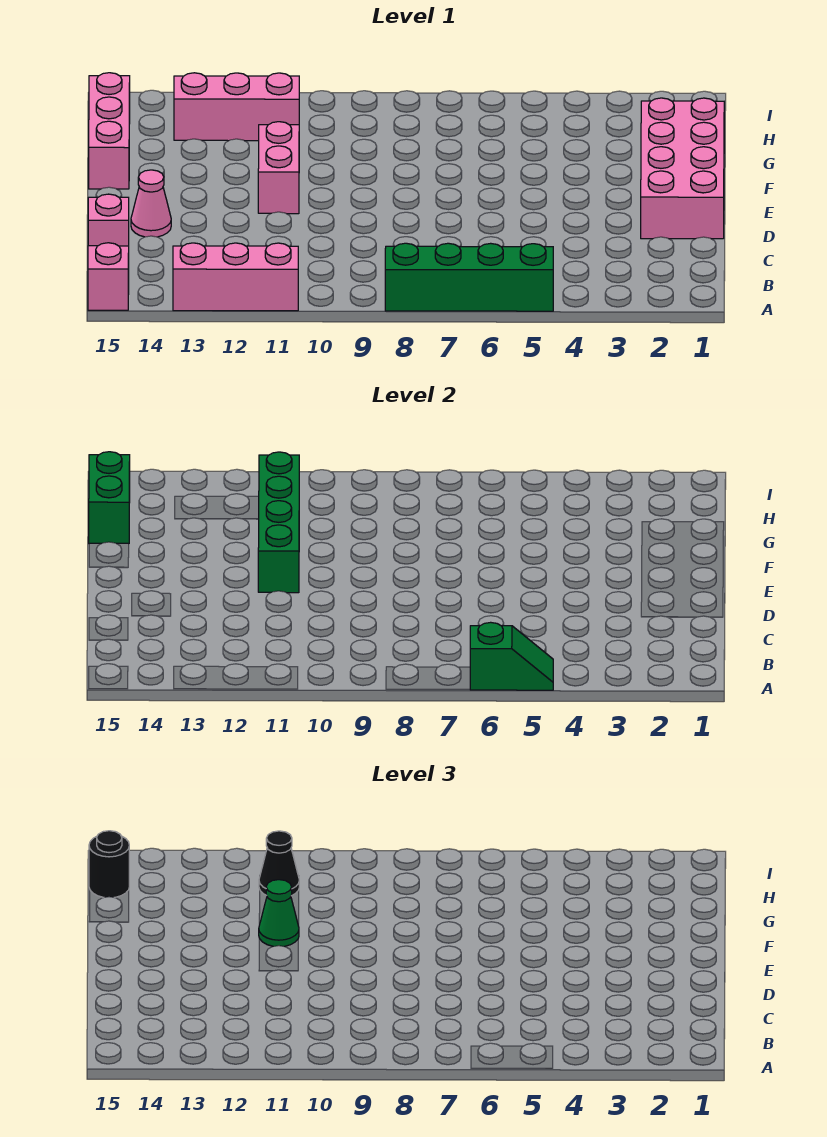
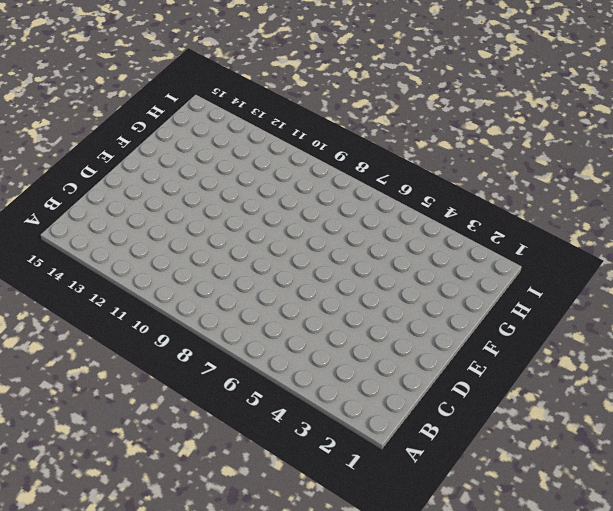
none -> green 1x4 brick [385,243,553,311]
none -> pink 1x3 brick [173,243,298,311]
none -> pink 1x1 brick [88,243,129,310]

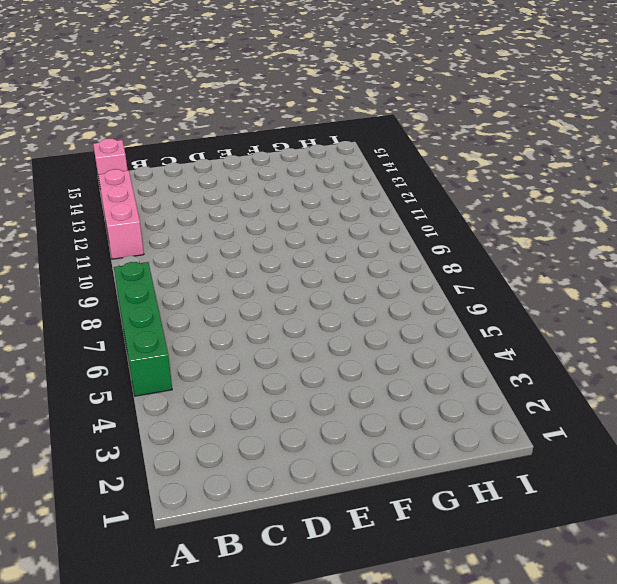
none -> pink 1x1 brick [88,194,129,246]
none -> pink 2x4 brick [641,98,724,239]
none -> pink 1x1 cone [131,170,171,237]

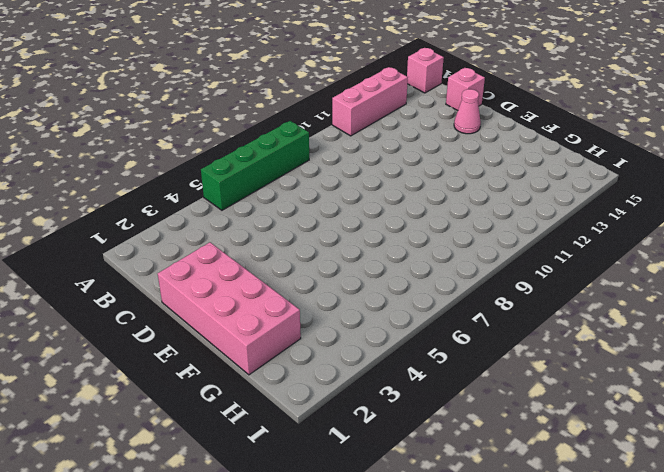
none -> pink 1x2 brick [258,122,299,214]
none -> pink 1x3 brick [89,73,130,189]
none -> pink 1x3 brick [174,73,299,141]

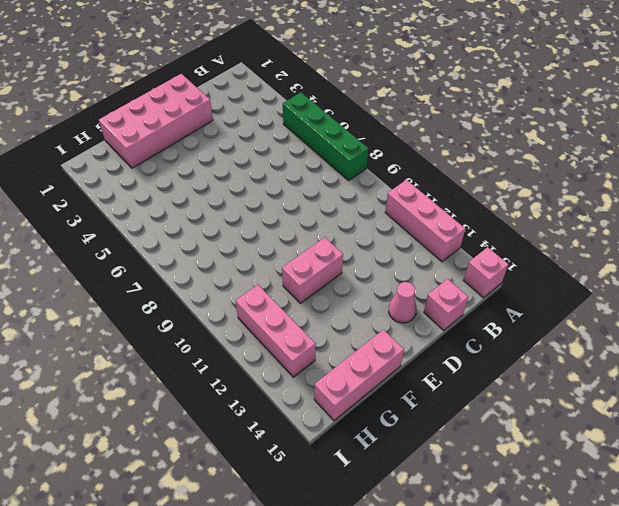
none -> green 1x2 slope [470,622,553,690]
none -> green 1x4 brick [258,452,299,593]
none -> green 1x2 brick [89,452,130,543]

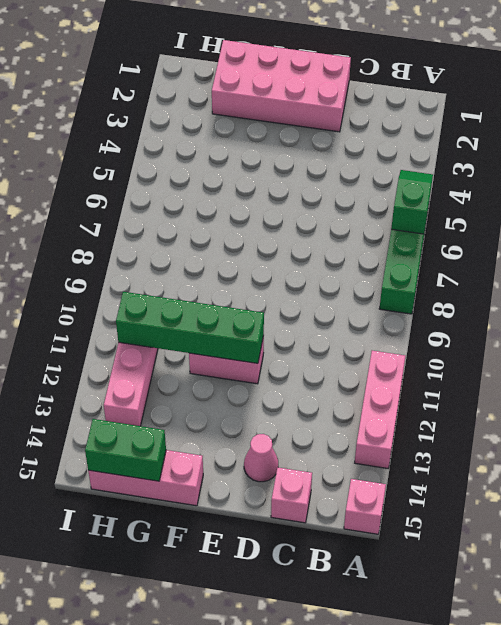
none -> green 1x1 cone [259,880,299,946]
none -> black 1x1 cone [259,831,299,896]
none -> black 1x1 round brick [89,831,129,897]

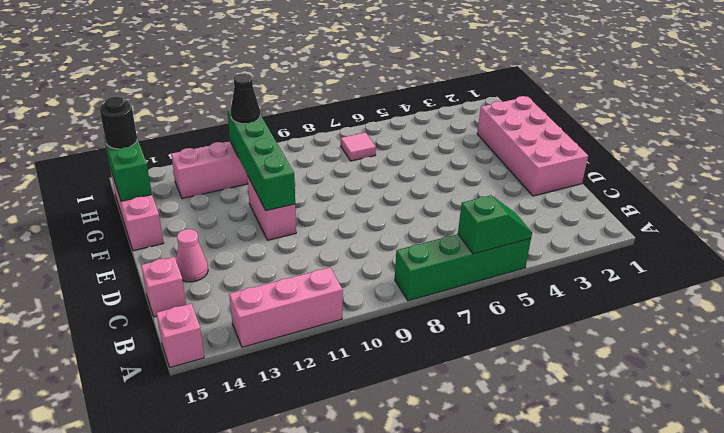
pink 1x1 tile [341,132,376,161] -> none
none -> green 1x1 cone [259,880,299,946]

